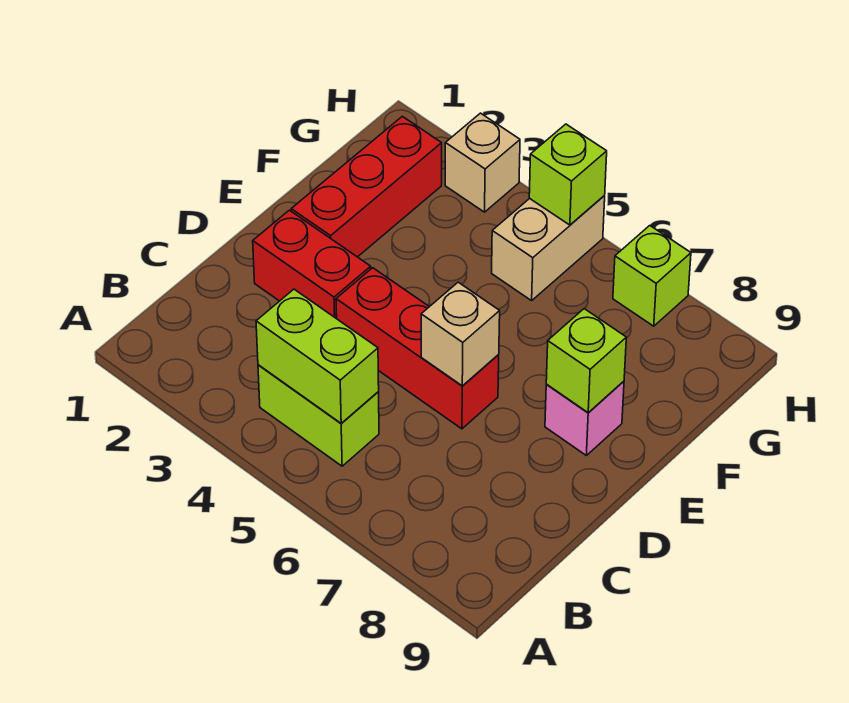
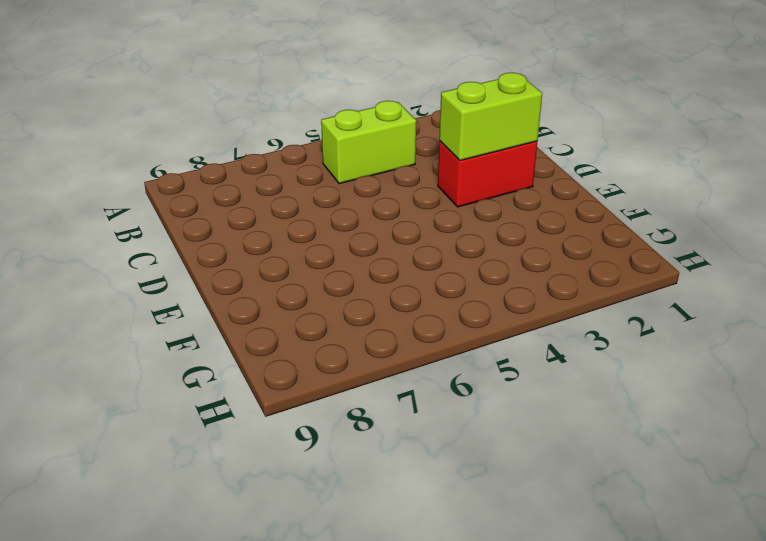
lime 1x2 brick [439,73,542,161] -> lime 1x2 brick moved to [256,289,379,423]
none -> red 1x3 brick [336,268,499,429]
none -> red 1x3 brick [291,116,442,257]
none -> pink 1x1 brick [545,381,624,455]

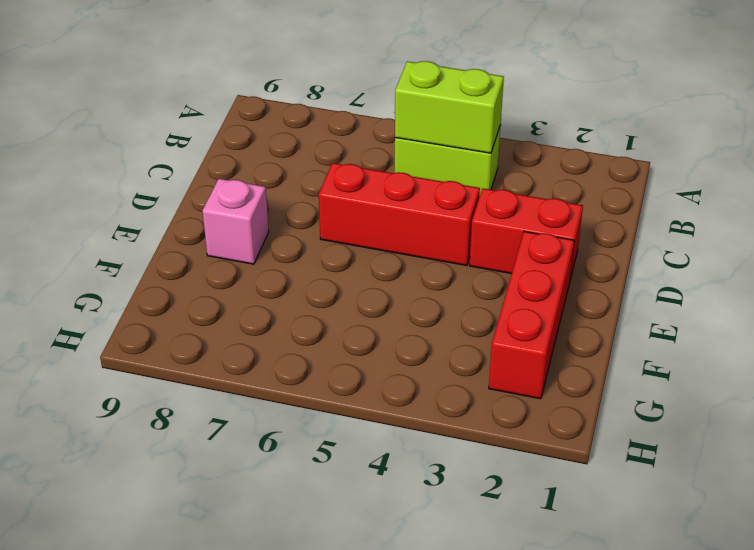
none -> tan 1x2 brick [492,196,605,301]
none -> tan 1x1 brick [445,113,520,212]
none -> lime 1x1 brick [613,226,691,326]

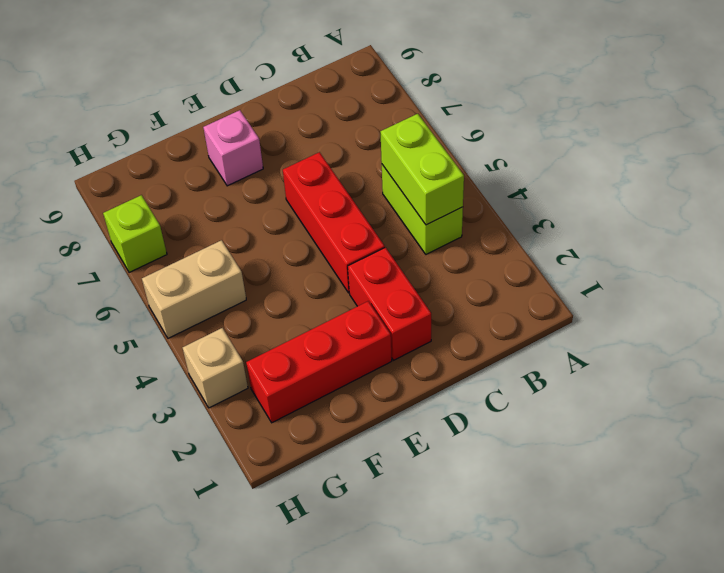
none -> tan 1x1 brick [421,282,500,386]
none -> lime 1x1 brick [546,309,626,413]
none -> lime 1x1 brick [529,124,607,225]

